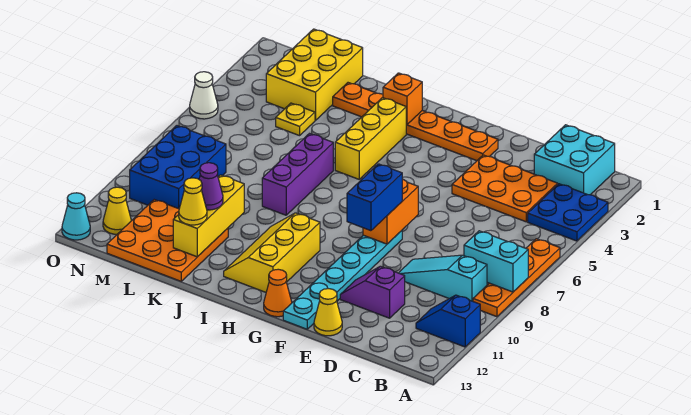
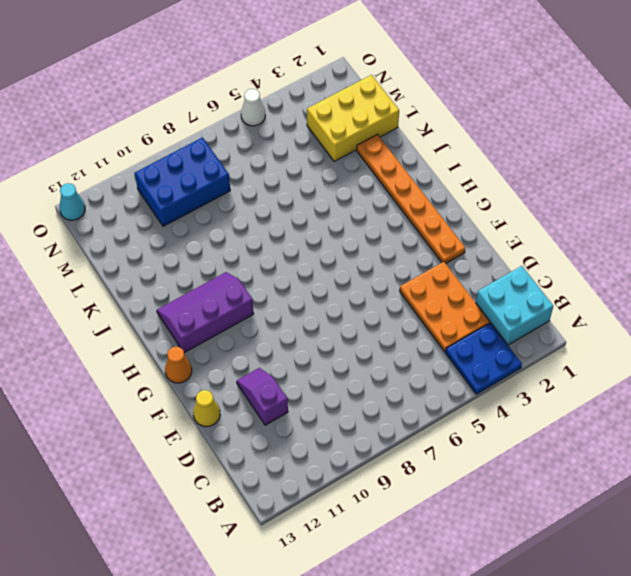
purple 2x3 slope [157,272,254,353] -> yellow 2x3 slope [224,213,320,292]
none -> orange 1x4 plate [473,239,560,317]
none -> blue 1x2 slope [416,295,480,347]
none -> cyan 1x3 slope [399,255,487,301]

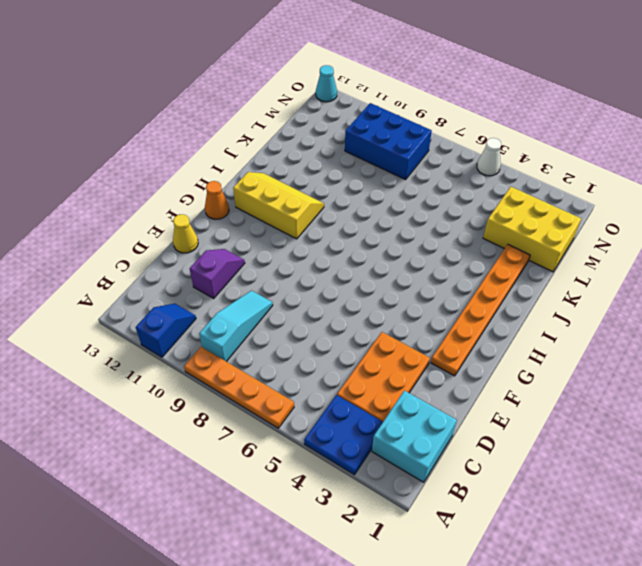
none -> cyan 1x6 plate [283,231,402,329]
none -> yellow 1x3 brick [335,98,406,179]
none -> purple 1x3 brick [262,134,333,215]

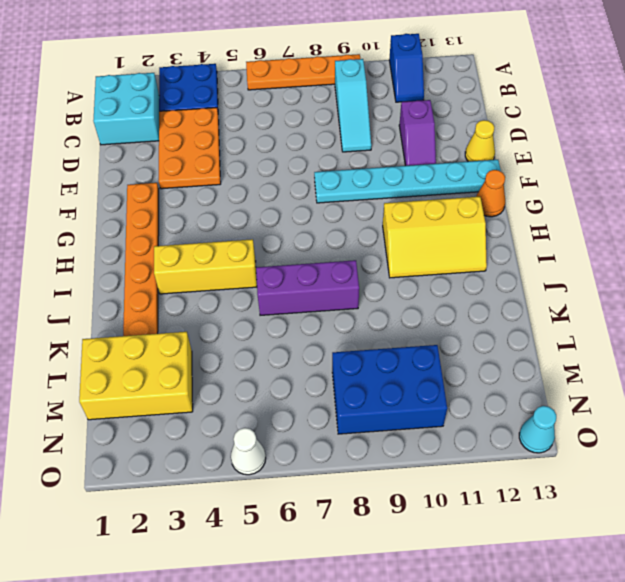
none -> orange 3x3 plate [107,200,228,281]
none -> yellow 1x1 plate [276,103,315,136]
none -> yellow 1x1 cone [103,187,131,234]

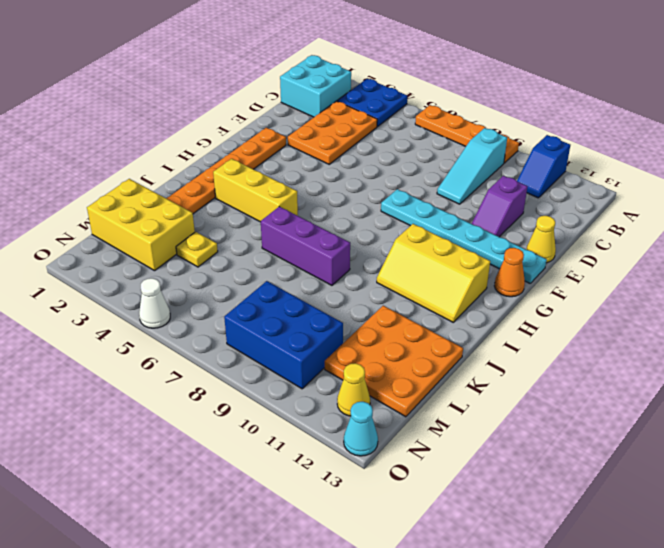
none -> cyan 1x2 brick [464,231,528,292]
none -> orange 1x2 brick [363,179,418,244]
none -> orange 1x1 brick [383,73,422,125]

